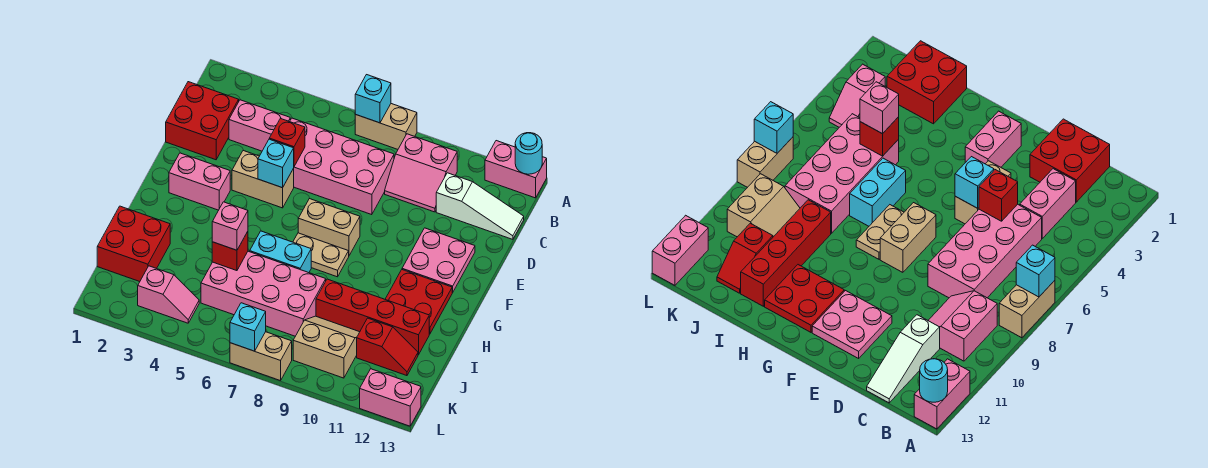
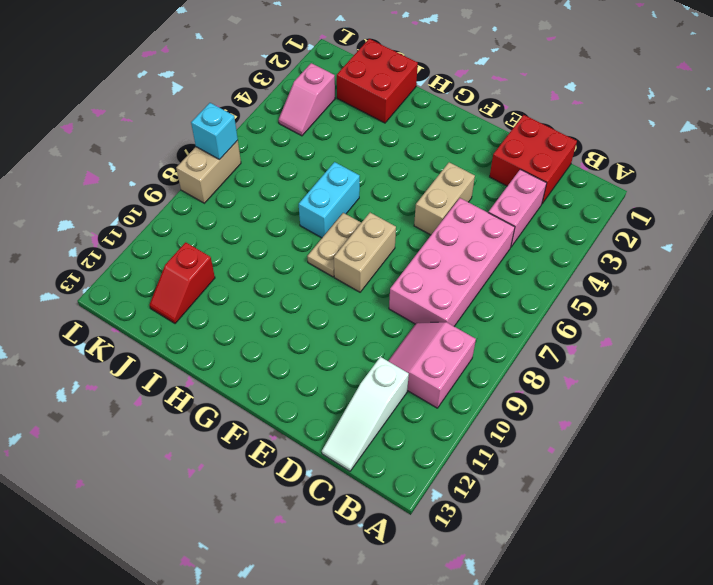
none -> tan 1x2 brick [355,104,417,149]
none -> pink 1x2 brick [485,141,547,198]
none -> pink 2x2 plate [402,228,475,292]

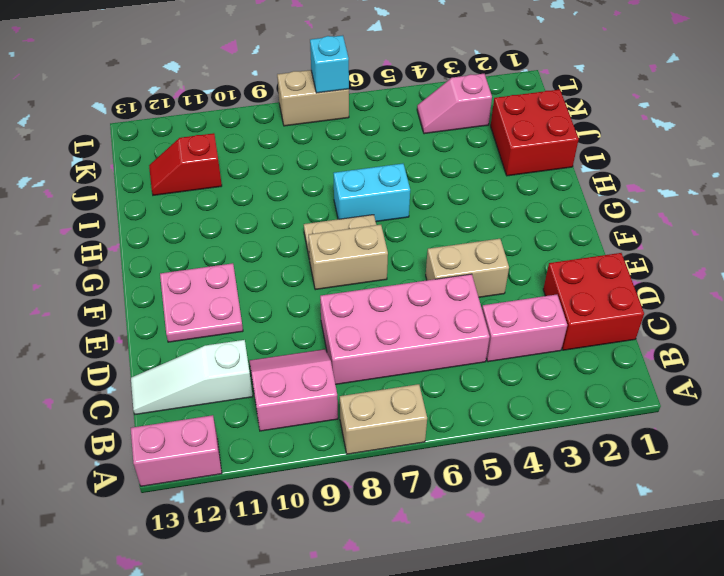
none -> pink 1x2 brick [169,153,230,210]
none -> red 2x2 plate [385,270,453,334]
none -> pink 2x4 brick [201,251,326,336]

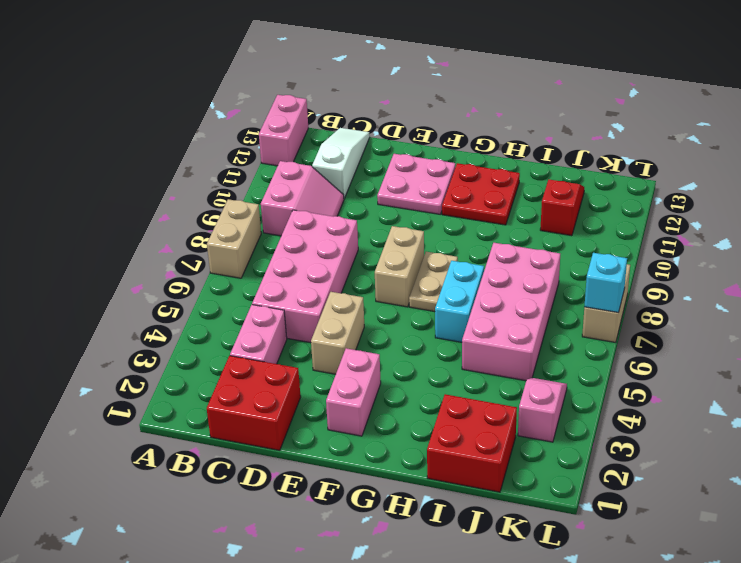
none -> red 1x4 brick [316,279,429,355]
none -> tan 2x2 slope [293,316,359,378]
none -> pink 1x2 brick [360,369,421,426]

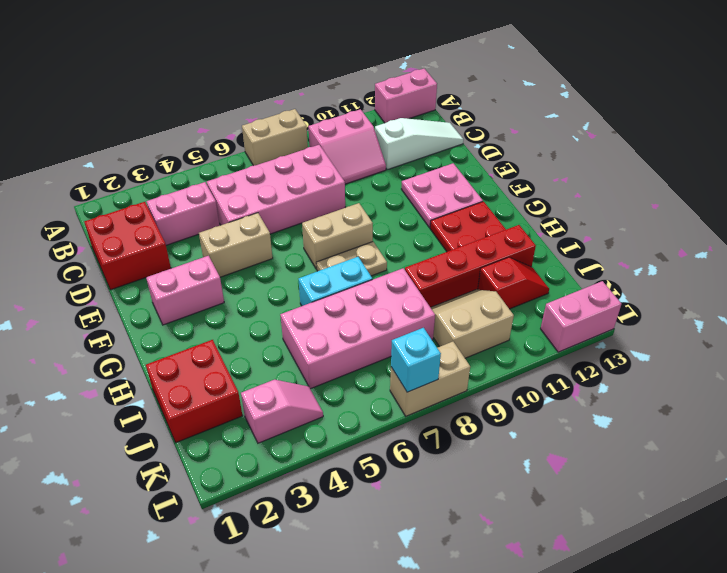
none -> cyan 1x1 brick [355,75,391,123]
none -> cyan 1x1 round brick [515,133,542,174]
none -> red 1x1 brick [269,119,305,166]

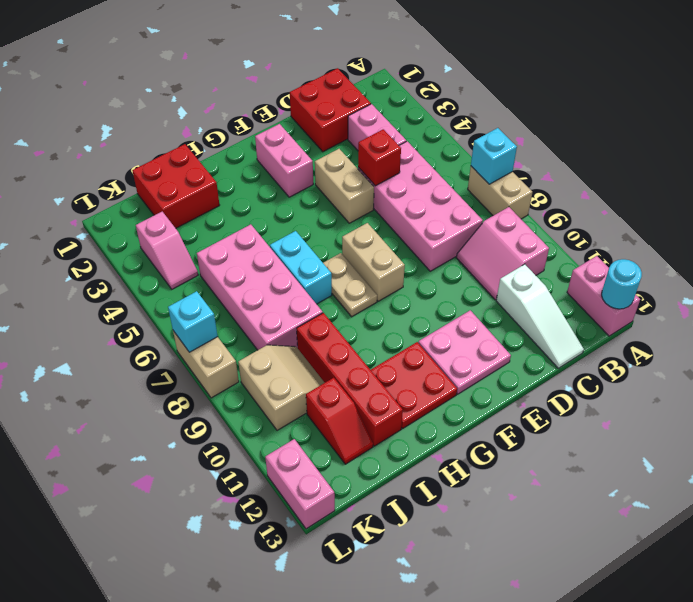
none -> cyan 1x1 brick [258,139,294,188]
none -> red 1x1 brick [212,231,248,271]
none -> pink 1x1 brick [212,202,248,250]

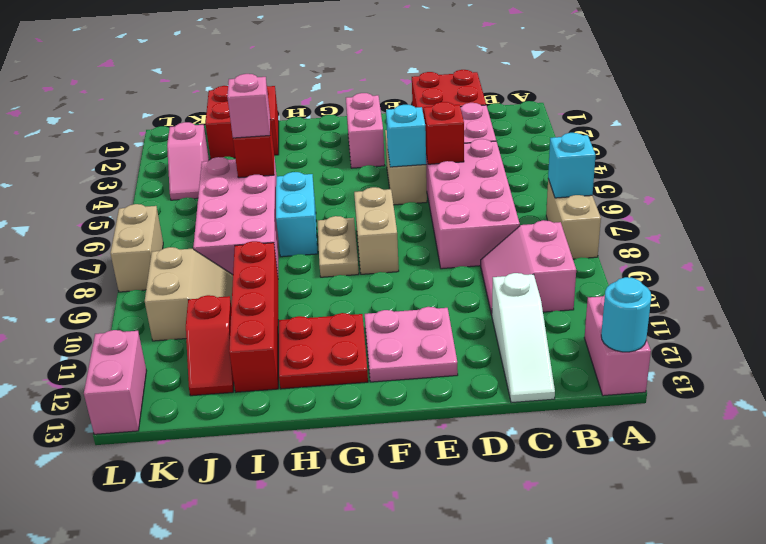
none -> cyan 1x1 brick [230,303,266,351]

